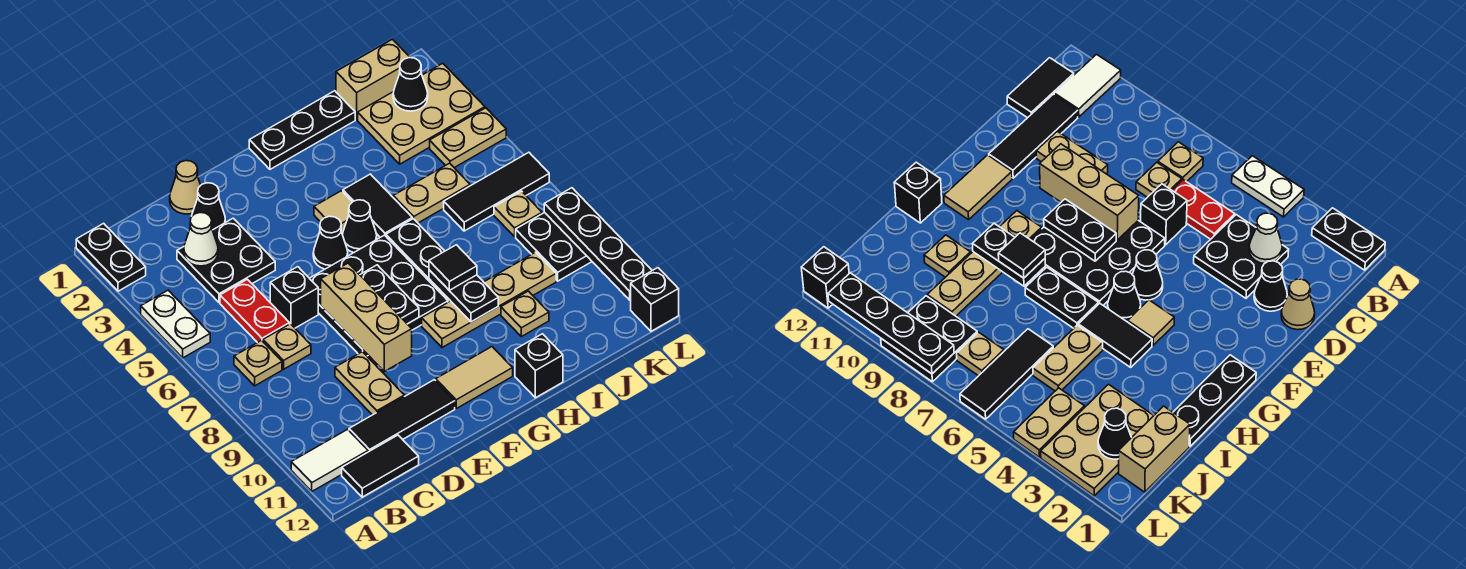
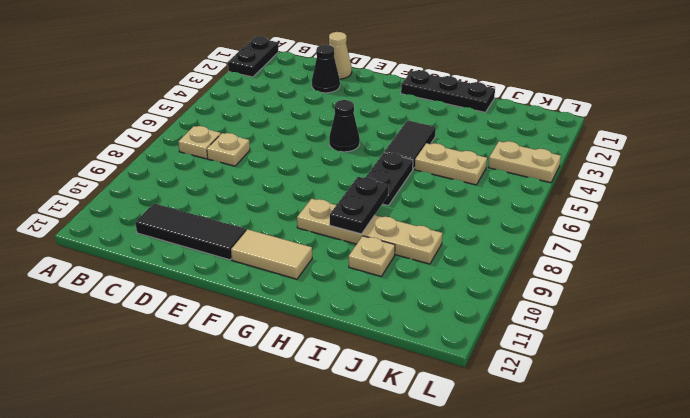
none -> white 1x2 plate [141,290,210,358]
none -> white 1x2 tile [291,429,368,491]
none -> black 1x2 tile [342,435,419,497]
none -> black 2x2 plate [177,218,275,302]

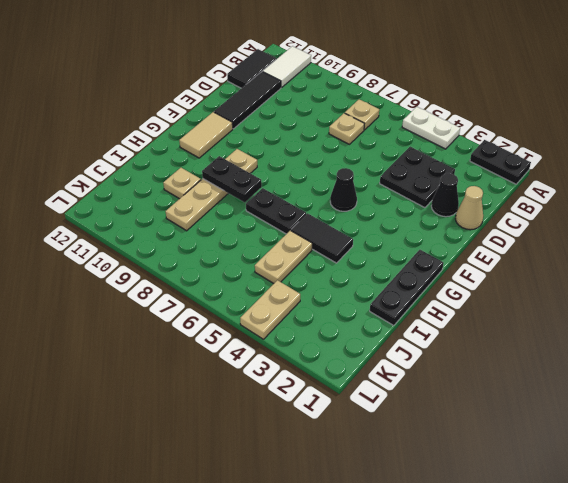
none -> red 1x2 plate [220,279,289,343]
none -> black 1x1 brick [270,267,318,328]
none -> tan 1x2 plate [335,352,404,415]
none -> black 3x3 plate [310,235,448,356]

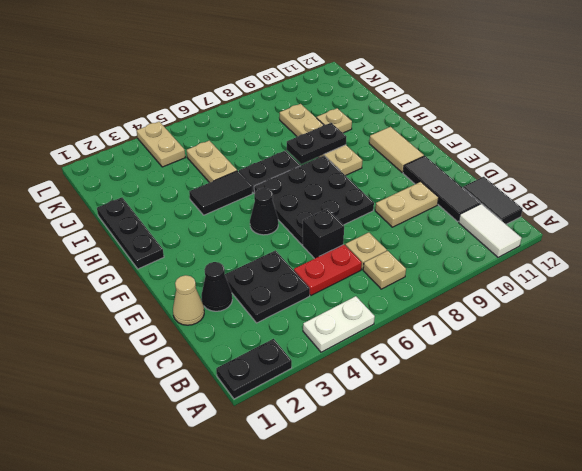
none -> tan 1x1 tile [314,191,352,232]
none -> black 1x1 cone [343,200,377,253]
none -> black 1x1 brick [515,334,563,398]
none -> tan 1x2 brick [336,39,410,120]

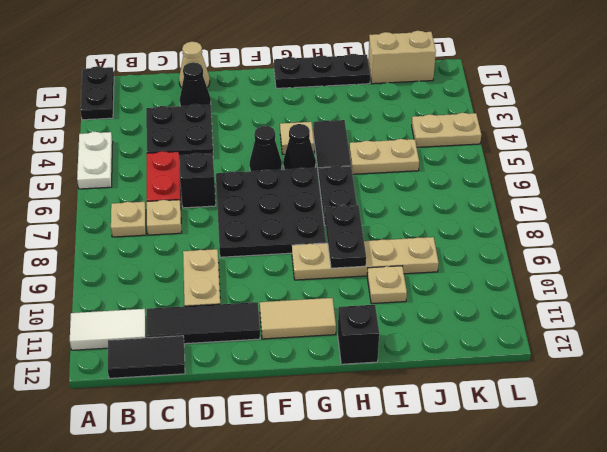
none -> tan 2x3 plate [358,63,485,164]
none -> black 1x3 tile [444,152,549,231]
none -> tan 1x1 plate [494,191,542,237]
none -> black 2x2 plate [516,213,592,281]

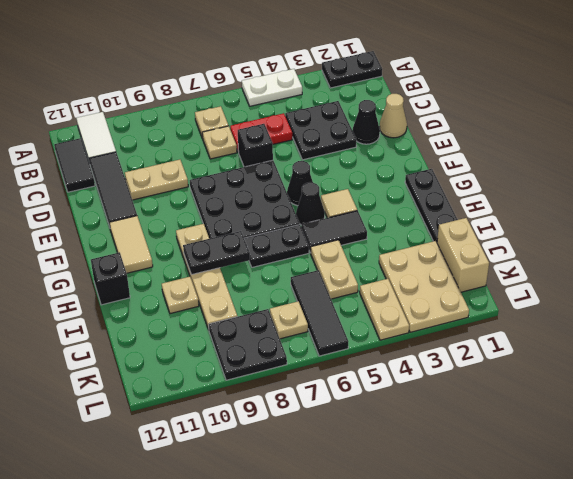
none -> black 1x1 brick [631,268,679,331]
none -> white 1x1 cone [184,213,218,266]
none -> tan 1x3 brick [321,263,412,371]
none -> black 1x2 plate [360,265,419,324]

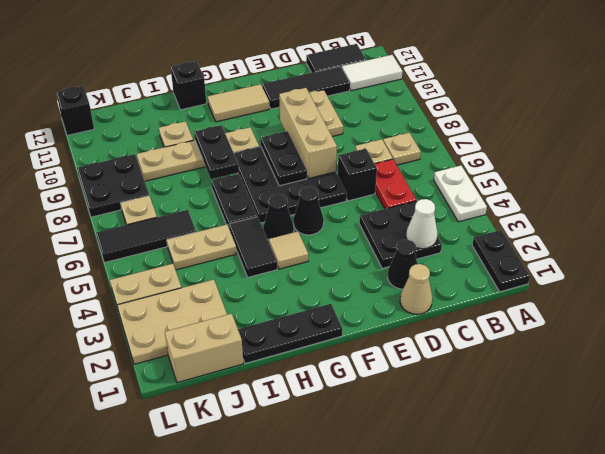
none -> black 1x1 cone [393,58,428,111]
none -> black 1x4 plate [544,188,652,300]
none -> black 1x1 tile [429,245,477,290]

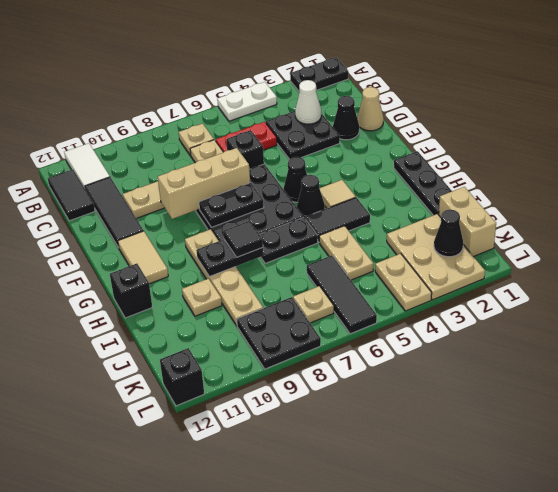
none -> black 1x4 plate [544,188,652,300]

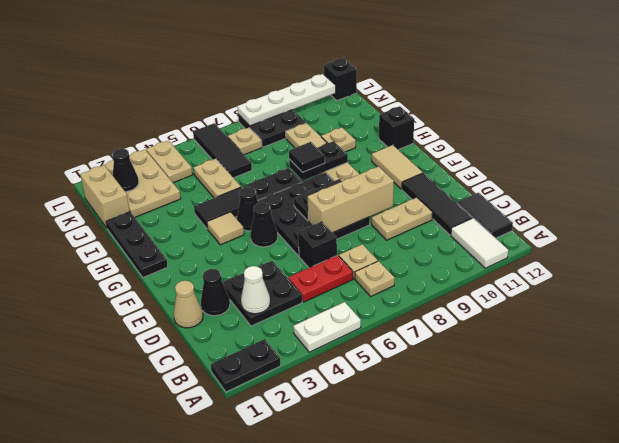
white 1x4 plate [237,74,336,126] -> black 1x4 plate [544,188,652,300]

